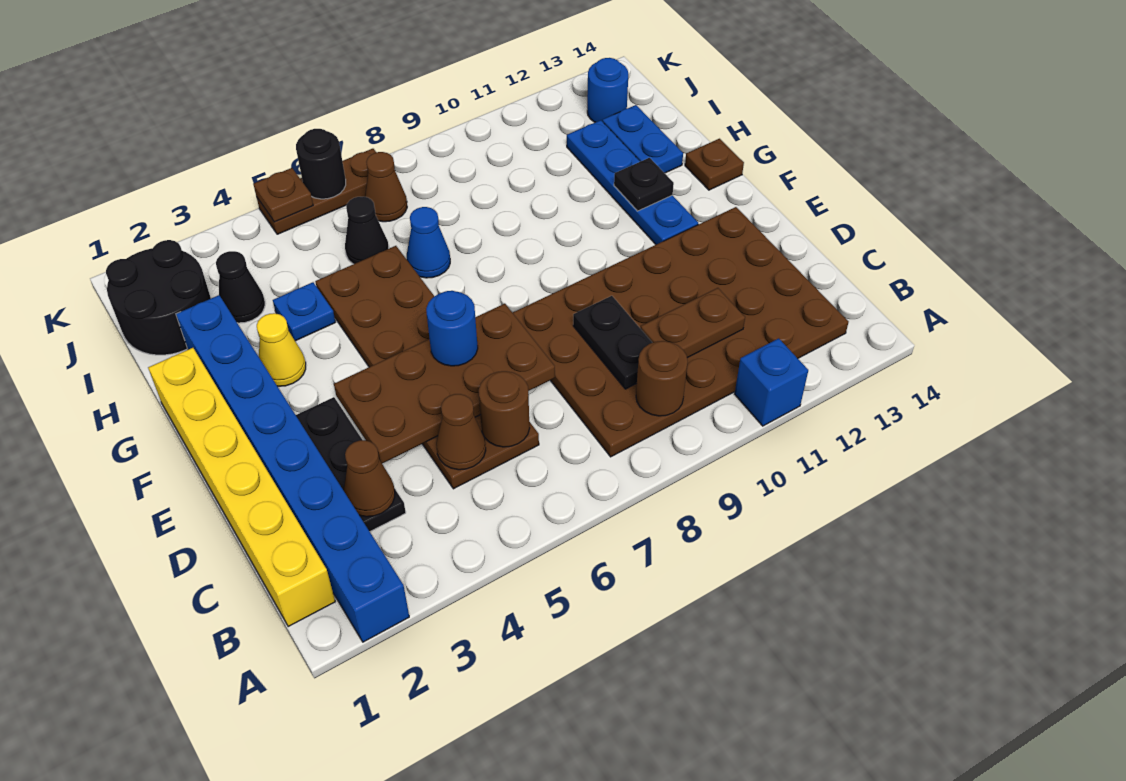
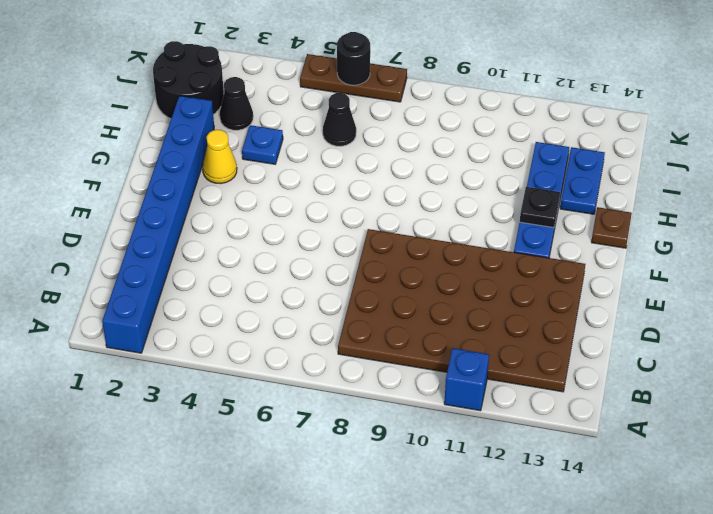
none -> yellow 1x6 brick [148,348,335,627]
none -> black 1x3 plate [296,397,406,531]
none -> brown 2x6 plate [315,246,539,489]

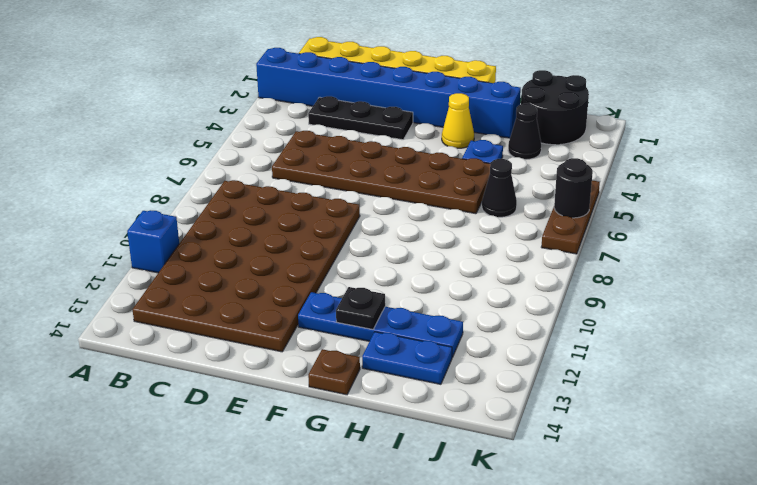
none -> blue 1x1 cone [407,207,450,278]
none -> brown 1x1 cone [365,152,407,222]
none -> blue 1x1 round brick [587,58,628,122]

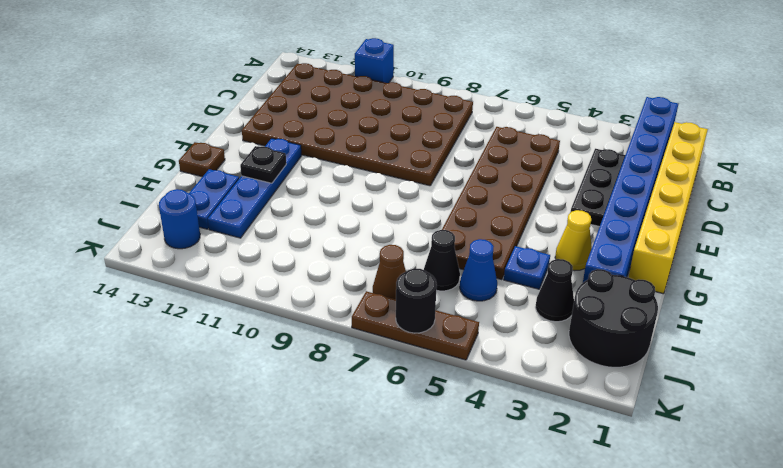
blue 1x1 cone [460,239,497,301] -> blue 1x1 cone moved to [407,207,450,278]
none -> brown 1x1 round brick [636,341,688,416]
none -> brown 1x1 cone [344,440,395,517]
none -> brown 1x1 cone [436,394,486,470]

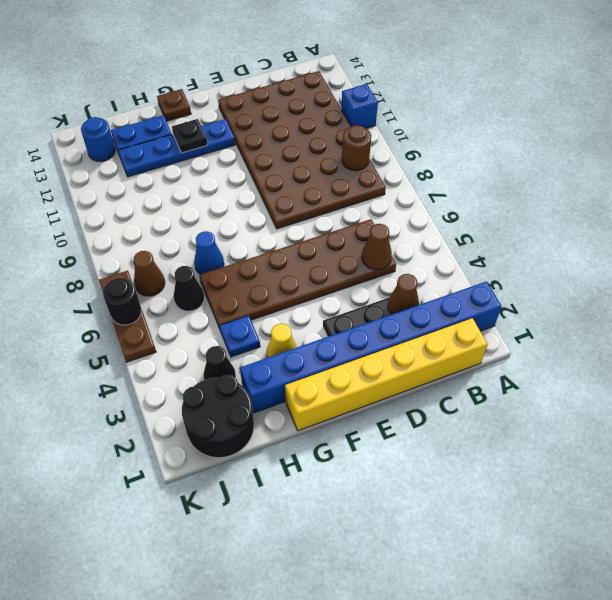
none -> brown 1x1 round brick [479,371,530,447]
none -> black 1x2 plate [573,296,652,389]
none -> brown 1x2 plate [641,288,745,358]

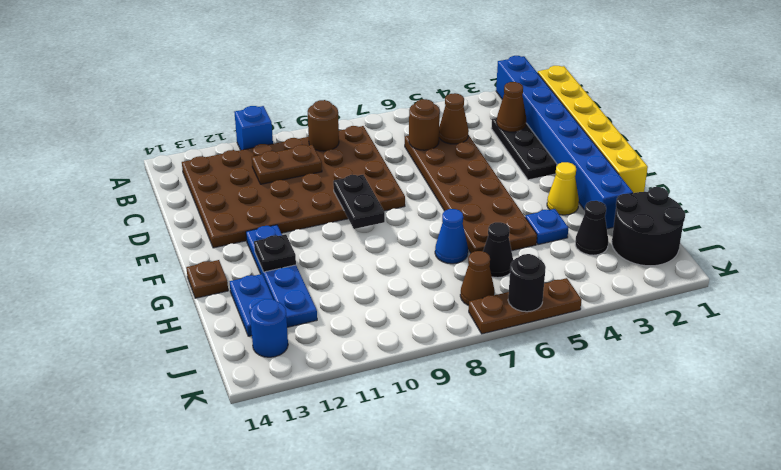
black 1x2 plate [333,175,385,229] -> black 1x2 plate moved to [573,296,652,389]
none -> brown 2x4 plate [334,303,555,463]
none -> brown 1x1 plate [253,168,313,222]
none -> blue 1x1 round brick [426,291,478,366]

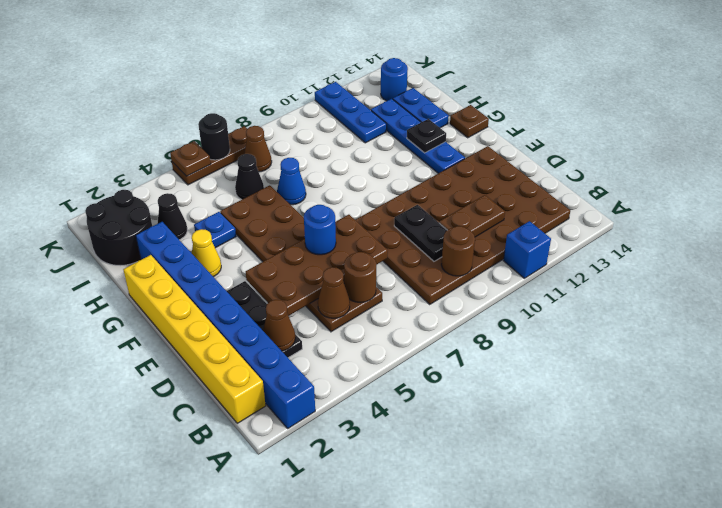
blue 1x3 plate [315,82,387,143] -> none

